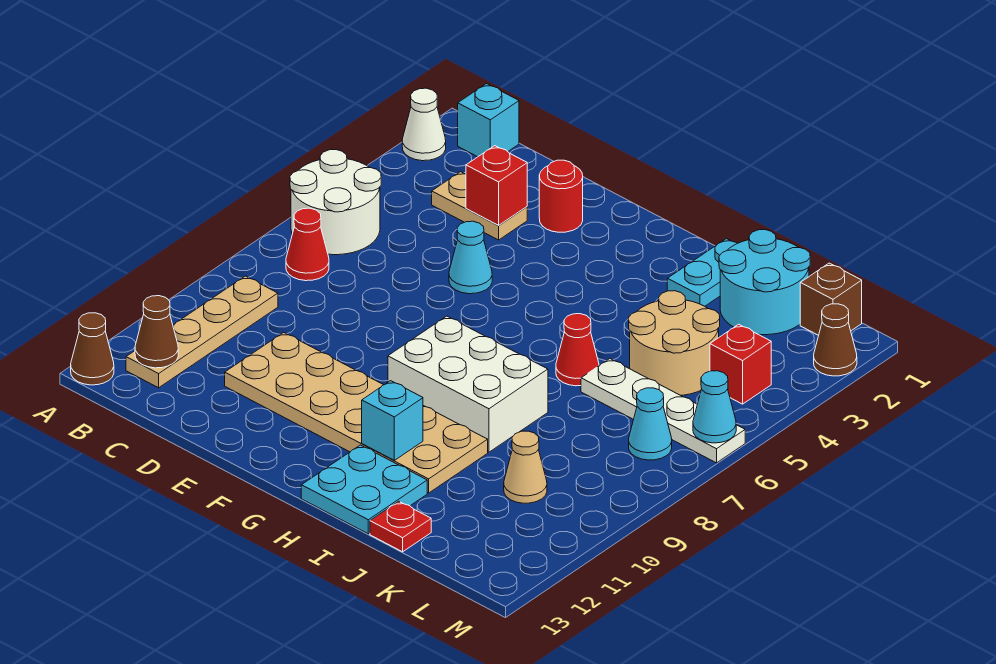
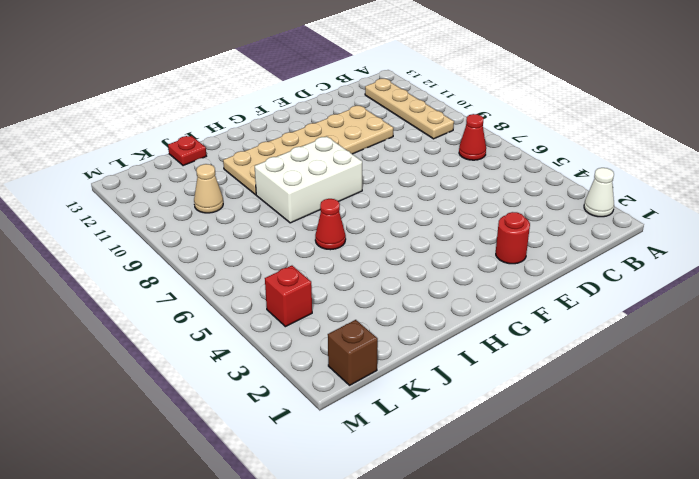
none -> white 2x2 round brick [290,150,381,255]
none -> brown 1x1 cone [71,313,114,385]
none -> cyan 1x1 brick [458,84,519,157]

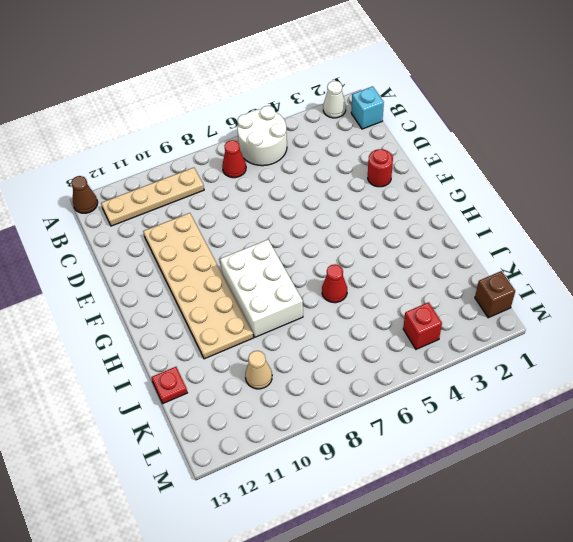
none -> tan 1x2 plate [432,172,527,240]
none -> cyan 1x1 cone [449,221,492,294]
none -> cyan 2x2 plate [301,445,427,534]

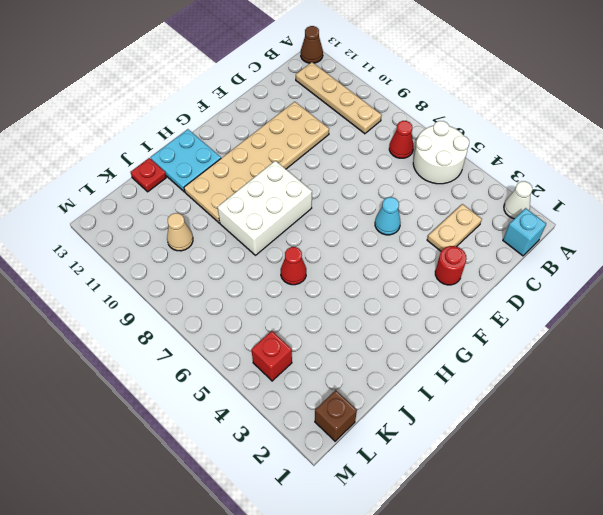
none -> cyan 1x2 plate [667,239,738,306]
none -> cyan 2x2 round brick [719,230,810,335]
none -> tan 2x2 round brick [629,291,720,395]

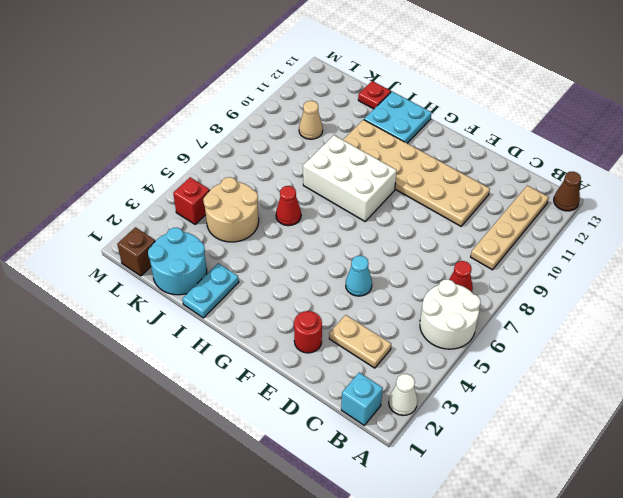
none -> white 1x4 plate [581,359,745,463]
none -> cyan 1x1 cone [629,388,672,460]
none -> brown 1x1 cone [814,304,857,376]

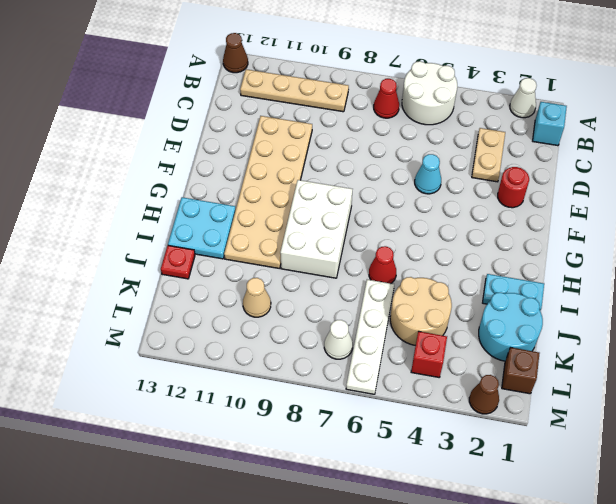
white 1x1 cone [324,320,353,359] -> cyan 1x1 cone [629,388,672,460]
none -> brown 1x1 cone [135,296,178,368]
none -> red 1x1 brick [466,146,527,225]
none -> cyan 1x1 brick [362,381,423,460]

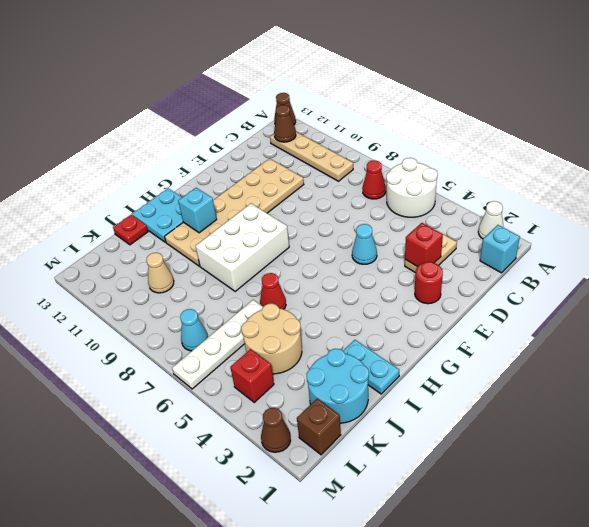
none -> cyan 1x1 cone [693,371,736,443]

